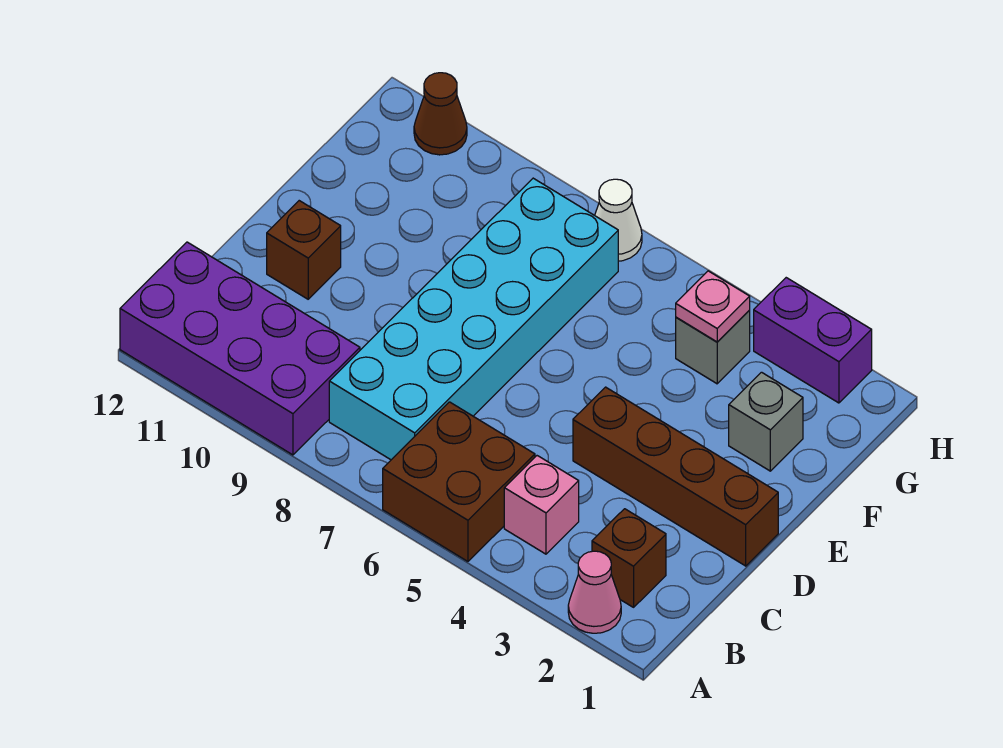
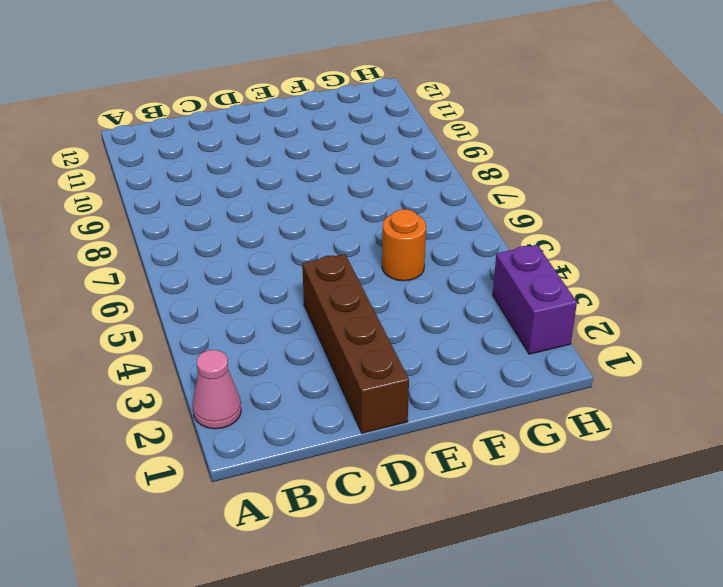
orange 1x1 round brick [382,209,426,281] -> none
none -> brown 2x2 brick [383,402,535,561]
none -> purple 2x4 brick [120,242,360,455]
none -> brown 1x1 brick [592,509,666,607]

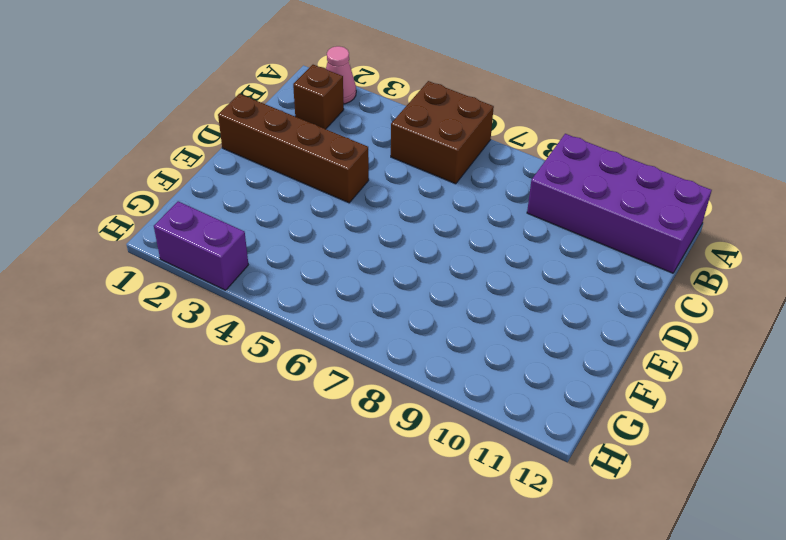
none -> pink 1x1 brick [504,456,579,554]
none -> cyan 2x6 brick [329,178,618,460]
none -> brown 1x1 brick [267,201,341,299]

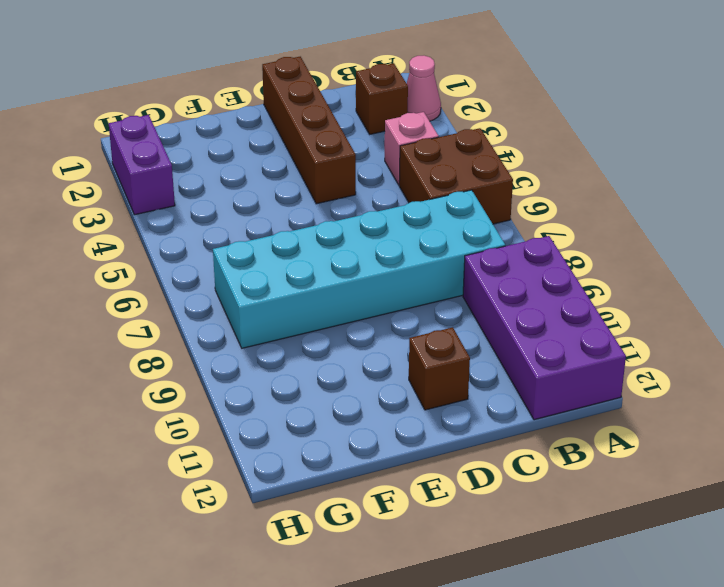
none -> grey 1x1 brick [729,372,803,471]
none -> grey 1x1 brick [676,310,750,384]
none -> white 1x1 cone [595,179,642,261]

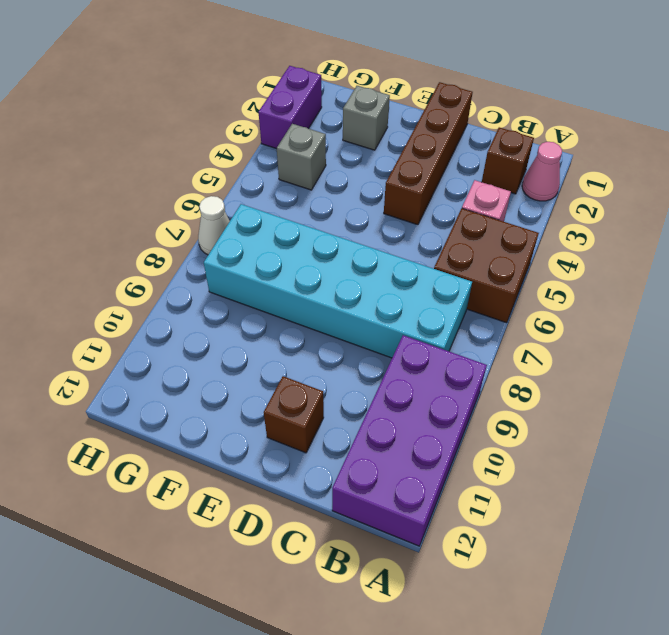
none -> brown 1x1 cone [414,73,467,155]
none -> pink 1x1 plate [676,271,750,342]

